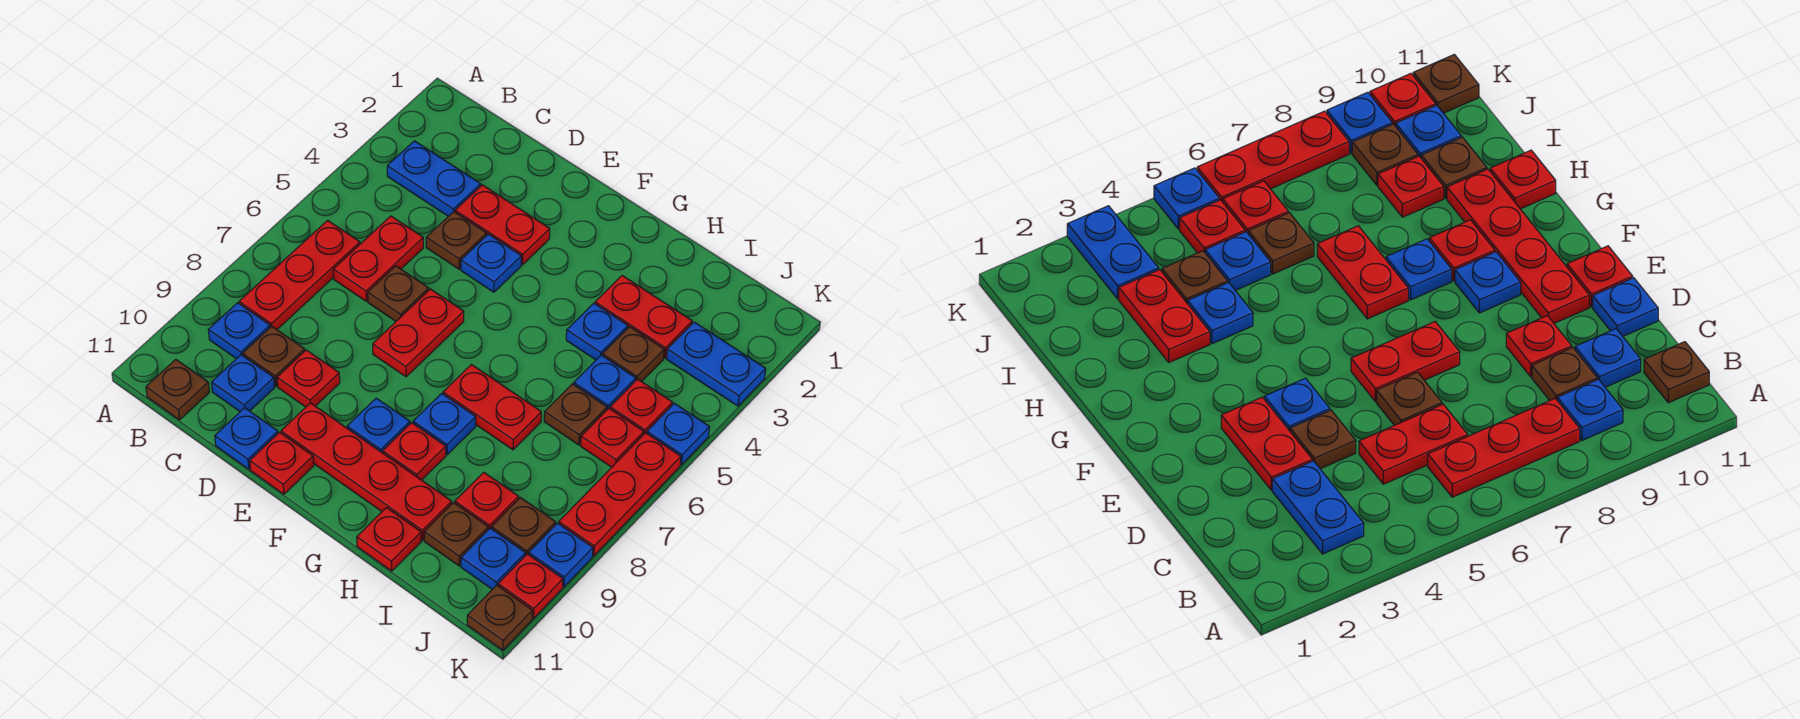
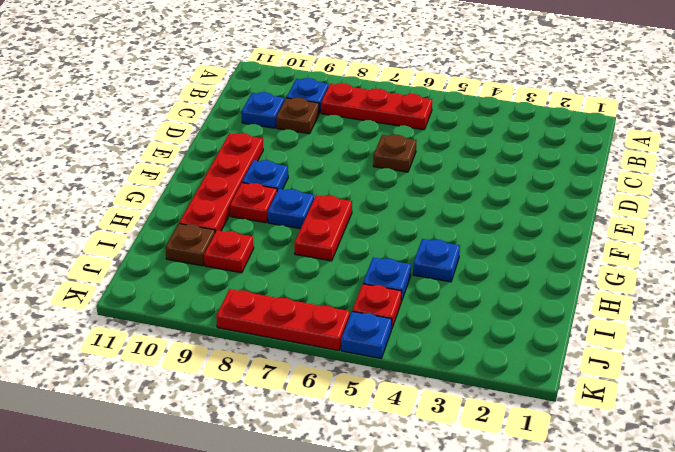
none -> blue 1x2 plate [387,141,481,216]
none -> brown 1x1 plate [146,360,209,420]
none -> red 1x2 plate [333,216,423,301]
none -> red 1x2 plate [455,185,550,265]

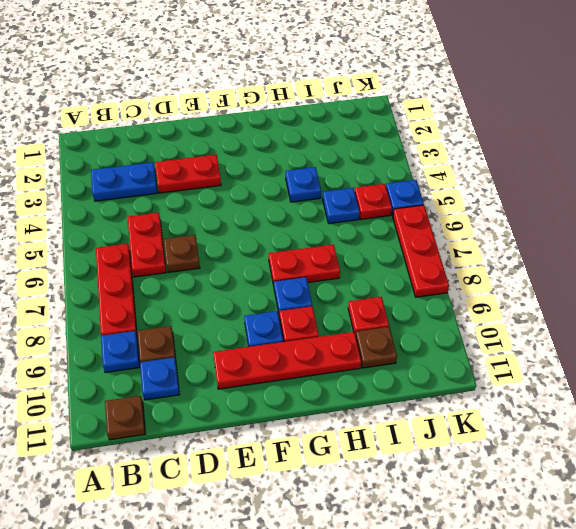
none -> brown 1x1 plate [426,212,487,269]
none -> red 1x1 plate [277,350,340,407]
none -> blue 1x1 plate [215,408,278,469]
none -> blue 1x1 plate [461,234,521,292]

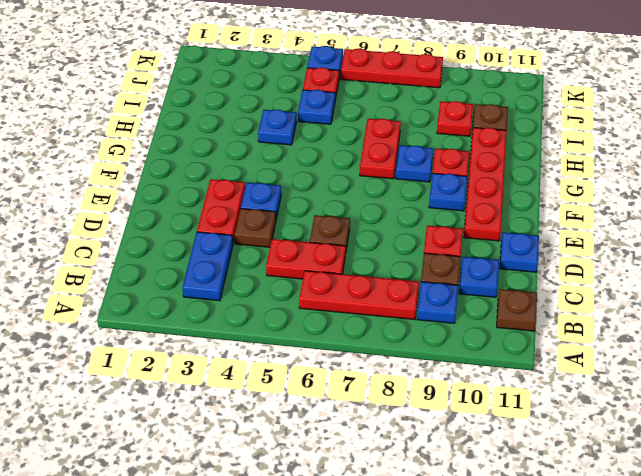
none -> red 1x2 plate [373,289,464,377]
none -> red 1x1 plate [250,432,314,494]
none -> red 1x2 plate [595,276,692,358]
none -> red 1x1 plate [357,508,421,571]

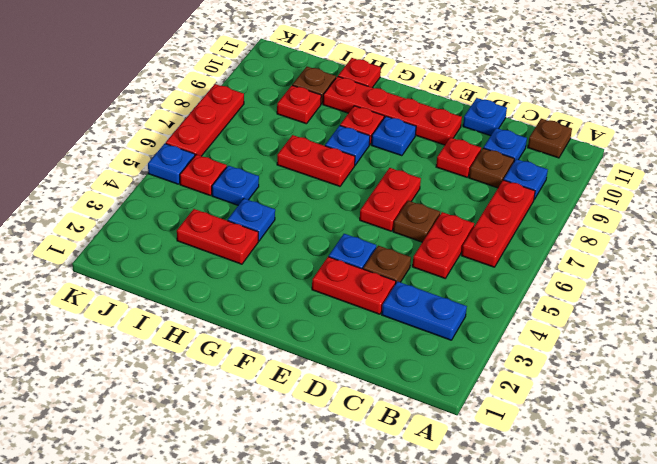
none -> red 1x1 plate [250,432,314,494]
none -> brown 1x1 plate [603,327,664,382]
none -> brown 1x1 plate [544,384,607,445]
none -> blue 1x2 plate [667,322,766,406]

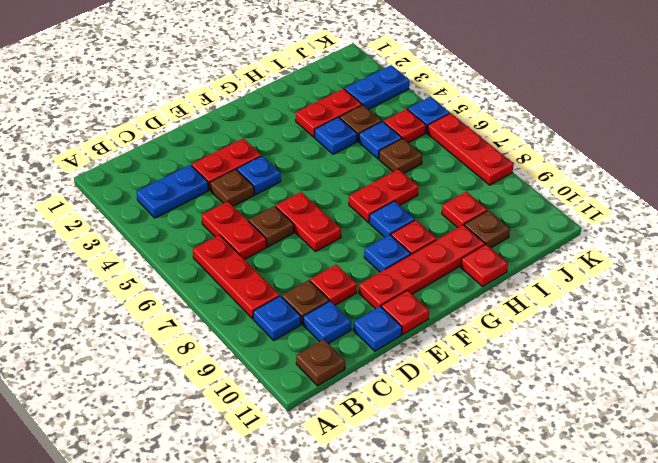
none -> red 1x1 plate [581,408,644,467]
none -> brown 1x1 plate [492,498,556,556]
none -> blue 1x1 plate [461,528,525,589]
none -> blue 1x1 plate [529,523,593,587]

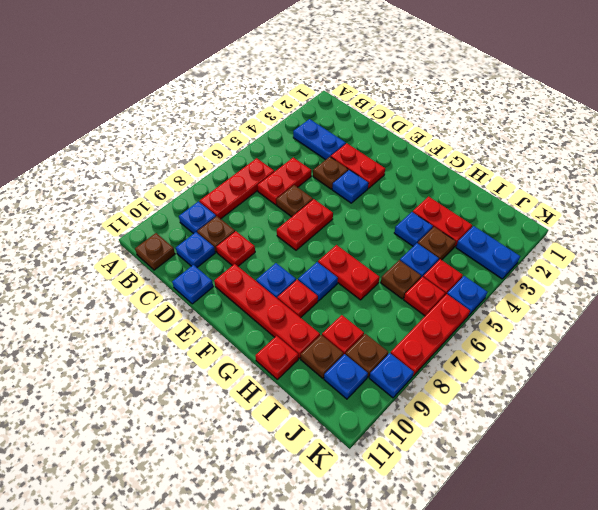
none -> red 1x1 plate [250,432,314,494]
none -> red 1x1 plate [498,554,563,618]
none -> brown 1x1 plate [467,585,532,650]

